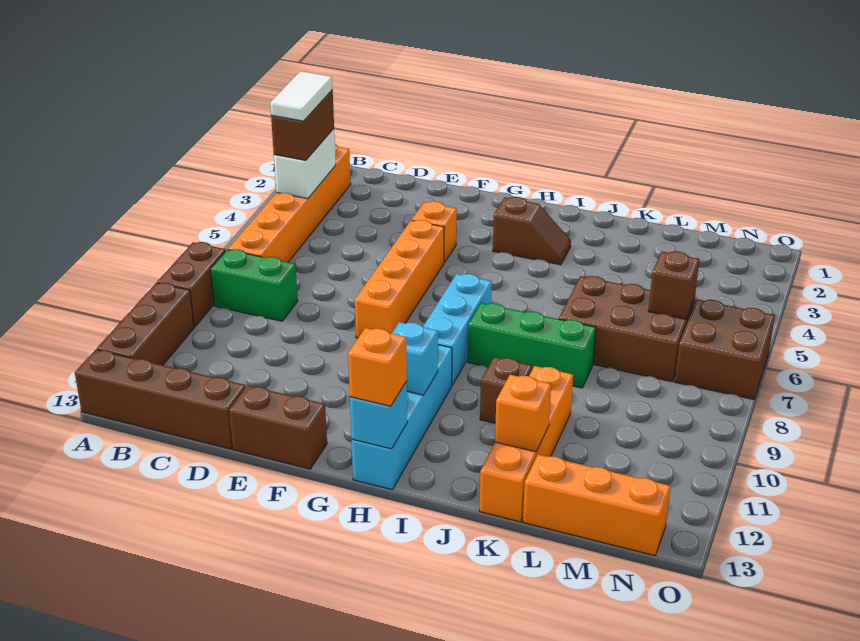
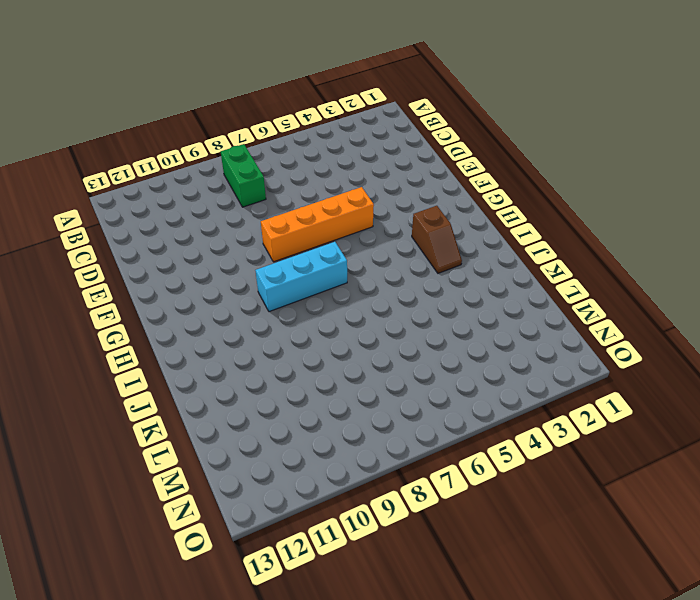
none -> brown 1x2 brick [157,242,226,327]
none -> brown 1x3 brick [97,283,194,365]
none -> brown 1x4 brick [75,349,246,449]

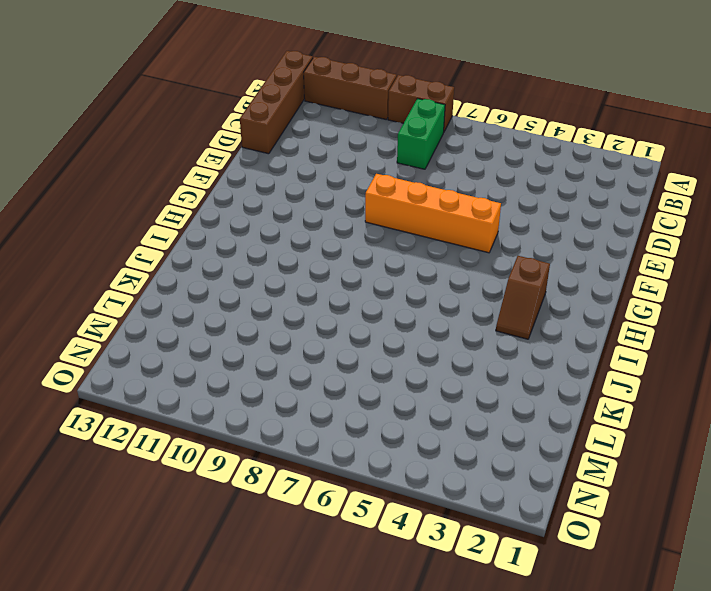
none -> orange 1x6 brick [228,144,351,262]
none -> brown 1x2 brick [229,385,327,469]
none -> orange 1x1 brick [412,201,457,263]

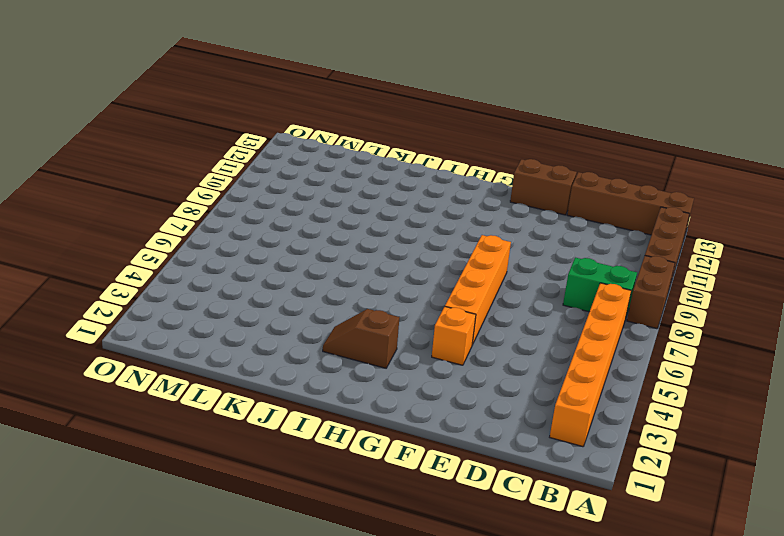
none -> cyan 1x3 brick [423,274,492,385]
none -> cyan 1x4 brick [352,345,452,490]
none -> green 1x3 brick [468,303,596,388]

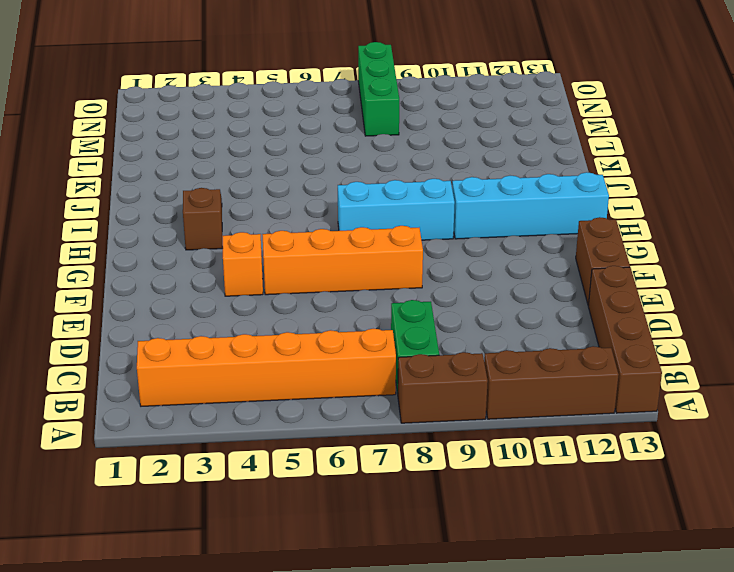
green 1x3 brick [358,42,399,136] -> green 1x3 brick moved to [468,303,596,388]
none -> brown 1x1 brick [480,357,532,423]
none -> brown 2x3 brick [559,276,694,382]
none -> orange 1x4 brick [479,366,573,522]

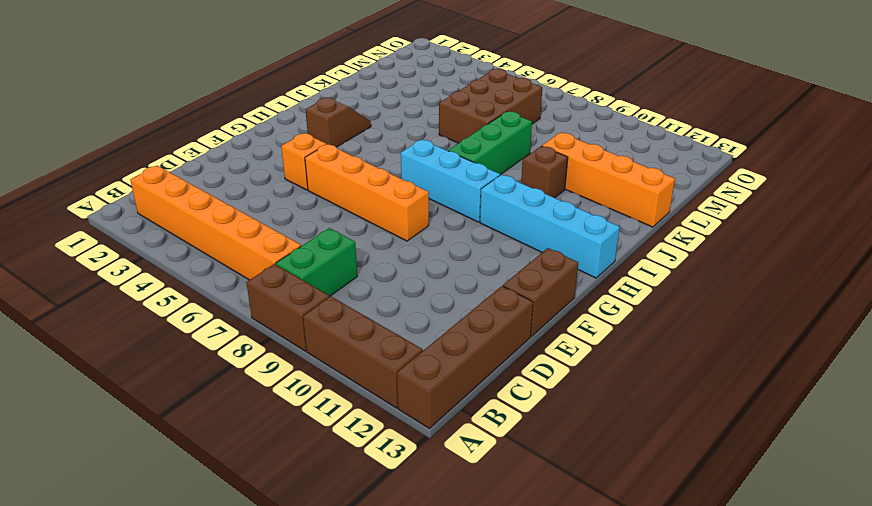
none -> orange 1x3 brick [523,454,671,556]
none -> brown 2x2 brick [675,299,775,399]
none -> white 1x2 brick [274,129,336,199]

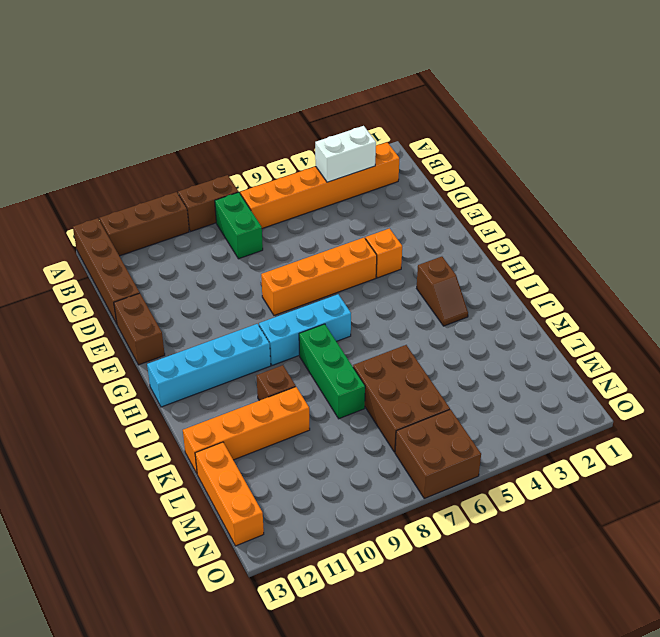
none -> cyan 1x1 brick [392,322,438,395]
none -> cyan 1x1 brick [350,382,407,449]
none -> orange 1x1 brick [495,375,551,452]

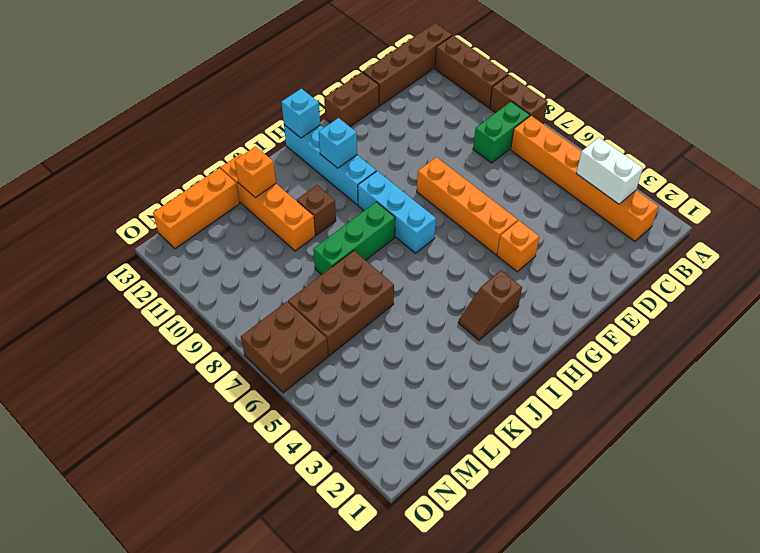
none -> brown 1x1 brick [648,251,700,319]
none -> brown 1x2 brick [271,90,334,160]
none -> orange 1x1 brick [348,328,407,406]

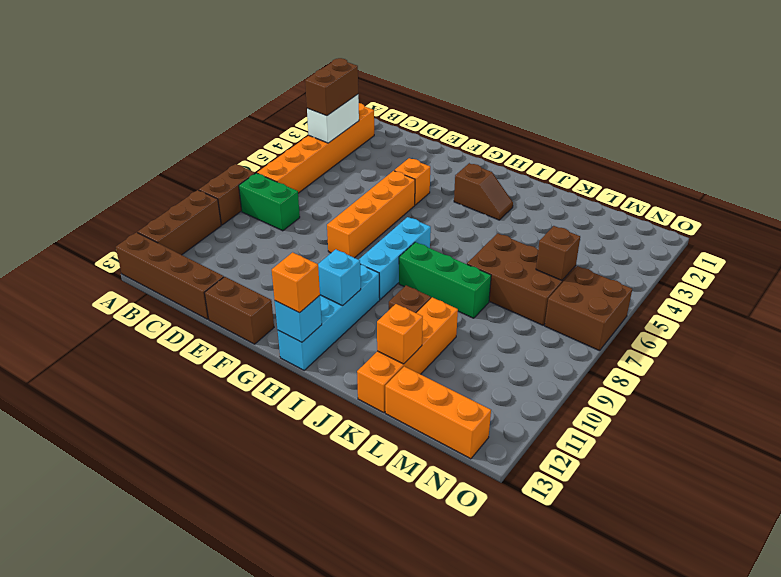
none -> white 1x2 tile [270,71,333,121]

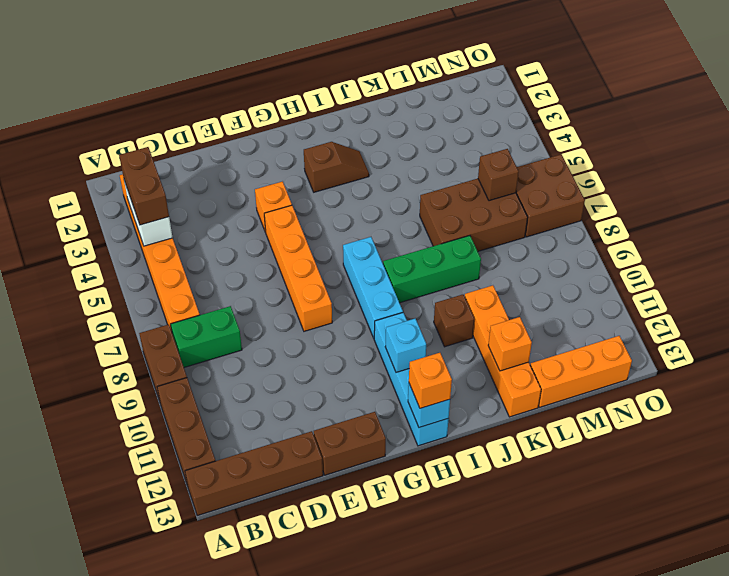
none -> white 1x2 tile [270,71,333,121]

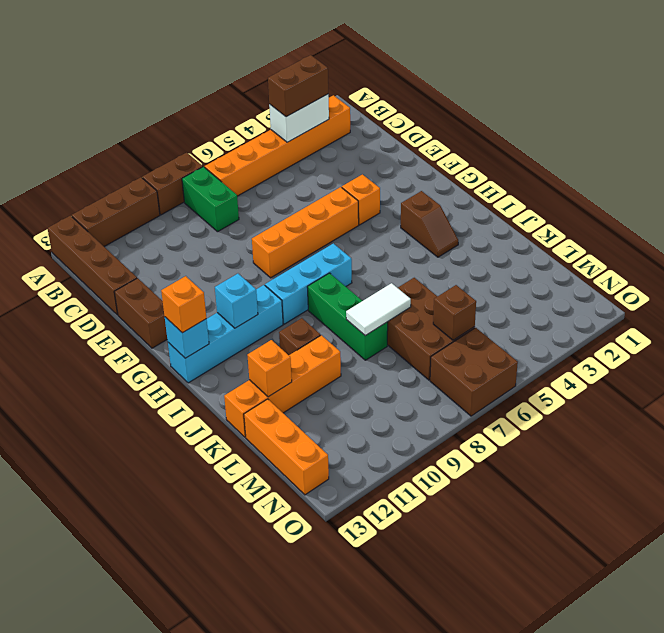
white 1x2 tile [346,283,411,336] -> white 1x2 tile moved to [270,71,333,121]

